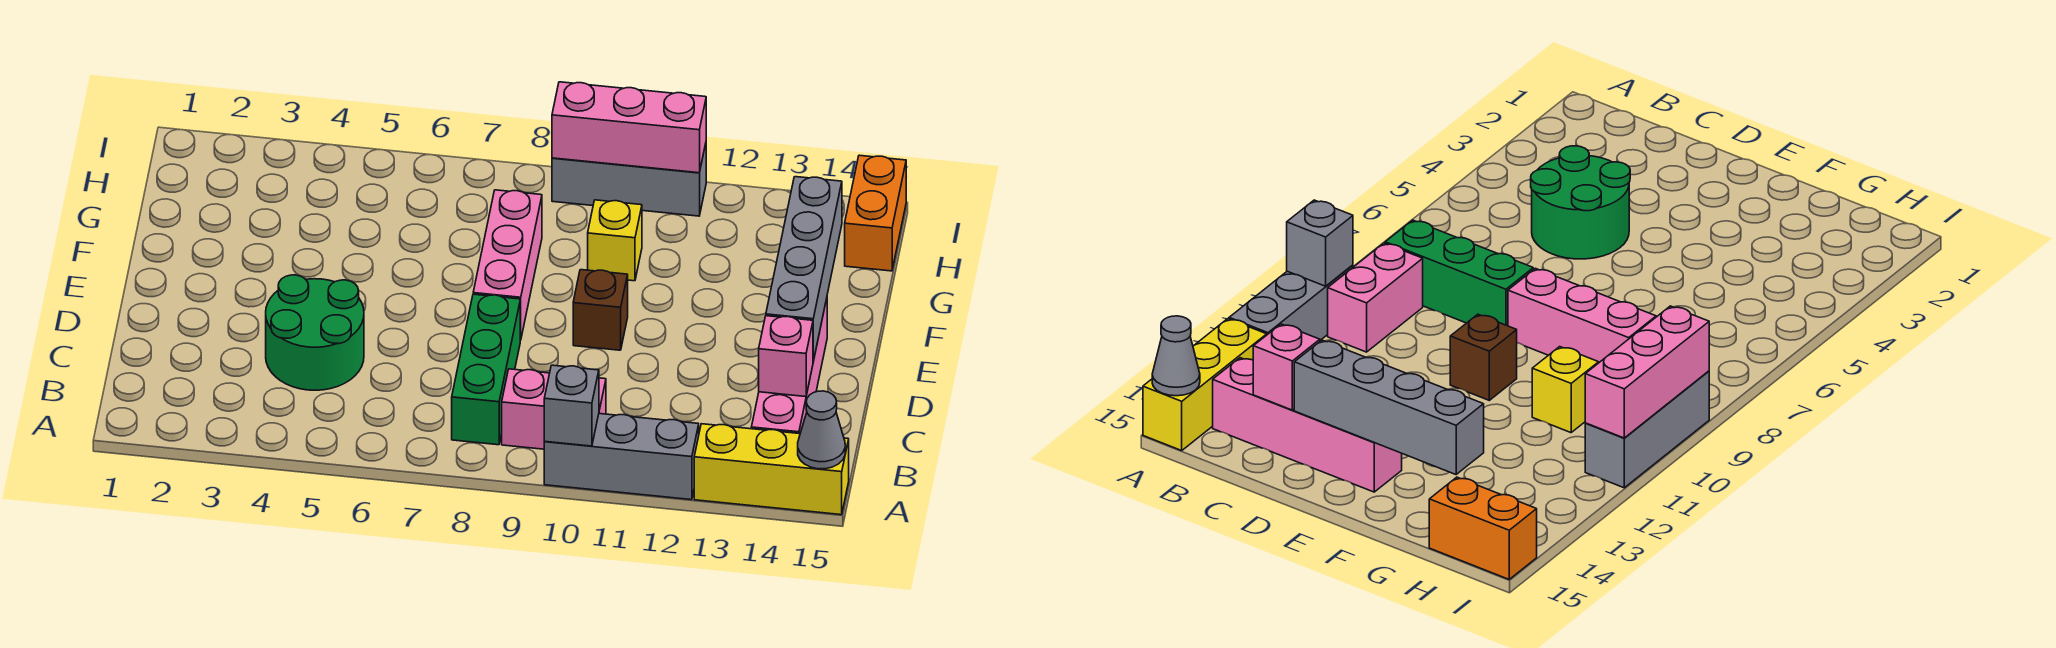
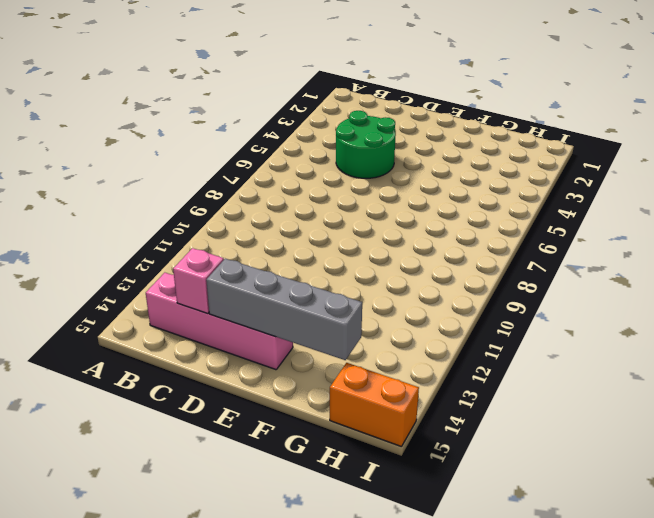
none -> grey 1x3 brick [544,414,699,500]
none -> yellow 1x3 brick [694,424,849,515]
none -> green 1x3 brick [452,294,520,445]

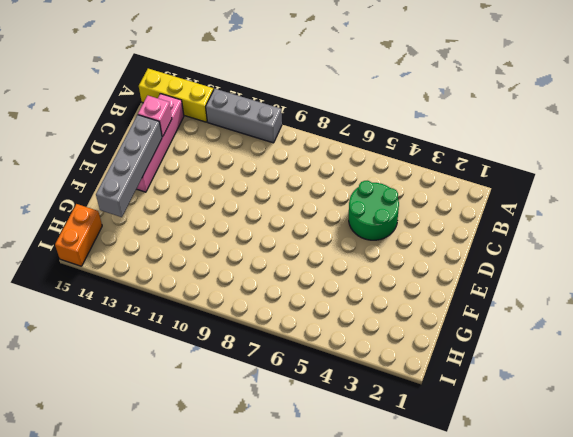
none -> green 1x3 brick [452,294,520,445]
none -> pink 1x2 brick [502,369,606,449]
none -> pink 1x3 brick [473,190,542,340]

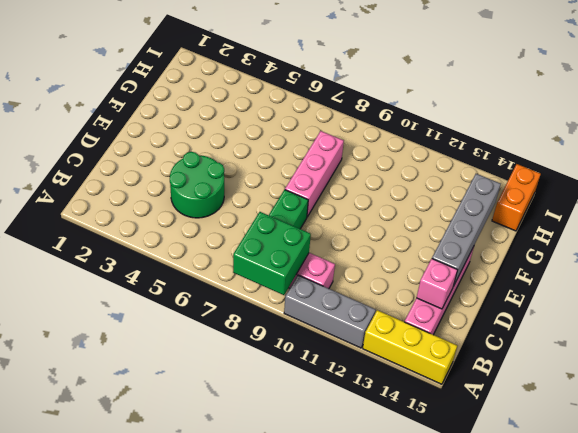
green 2x2 brick [233,212,311,295] -> none
none -> brown 1x1 brick [573,270,628,350]
none -> yellow 1x1 brick [588,200,642,281]
none -> grey 1x3 brick [552,144,706,216]

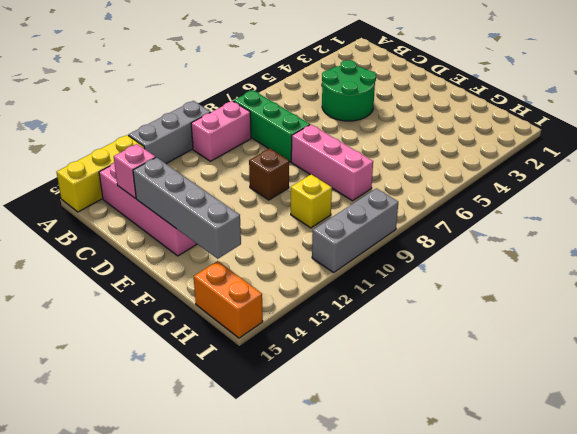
none -> grey 1x1 brick [544,365,599,446]
none -> grey 1x1 cone [798,391,845,469]
none -> pink 1x3 brick [552,82,706,173]

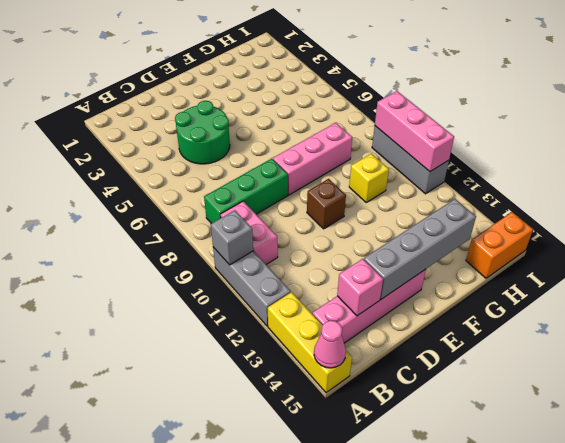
pink 1x1 cone [314,321,346,368] -> grey 1x1 cone [798,391,845,469]

